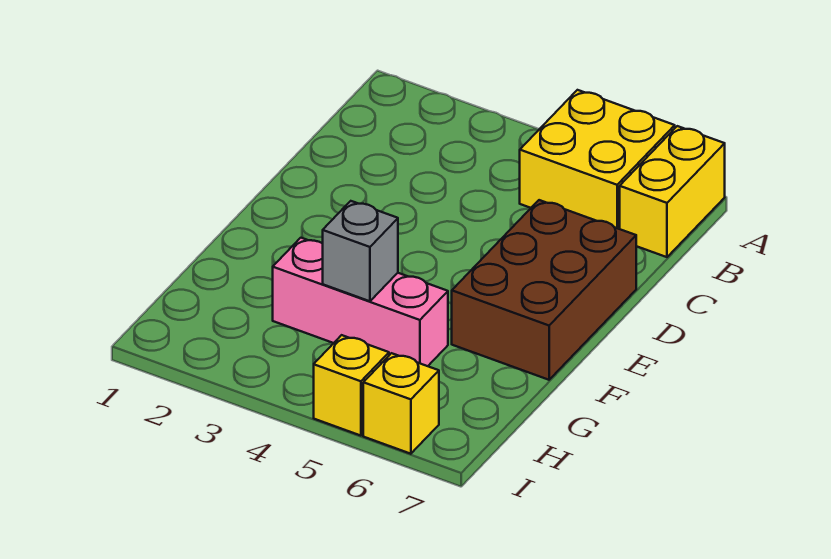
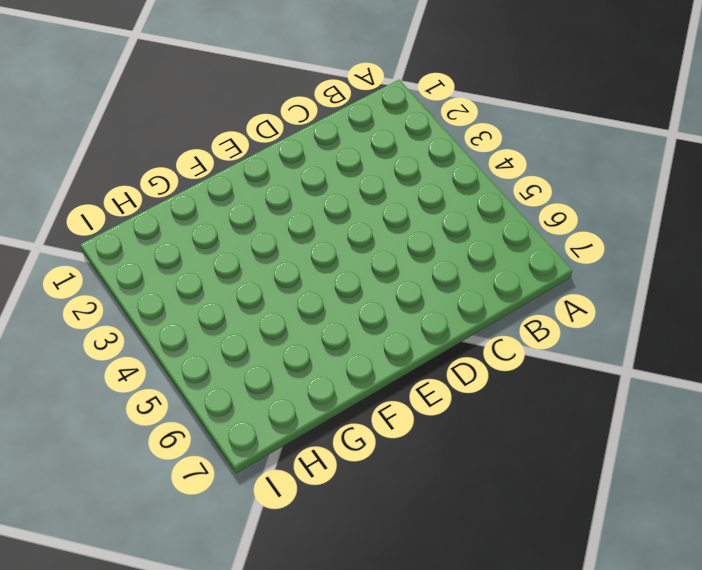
none -> yellow 2x2 brick [520,90,675,229]
none -> yellow 1x2 brick [620,126,725,257]

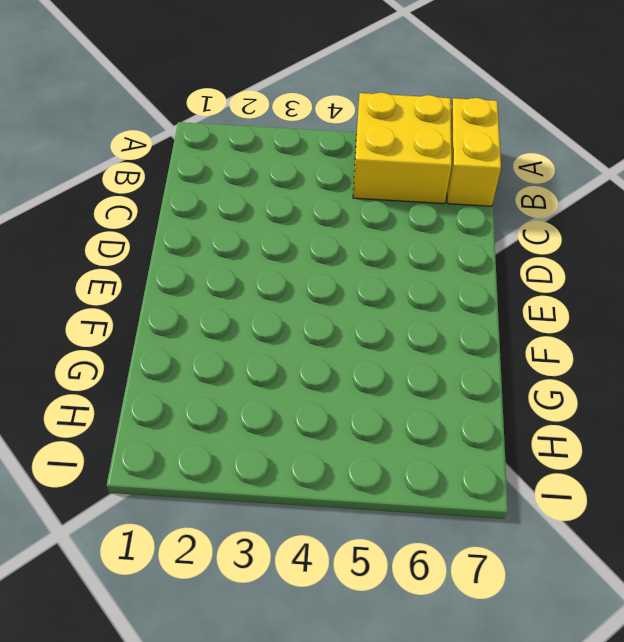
none -> brown 2x3 brick [452,200,636,380]
none -> pink 1x3 brick [273,238,448,366]

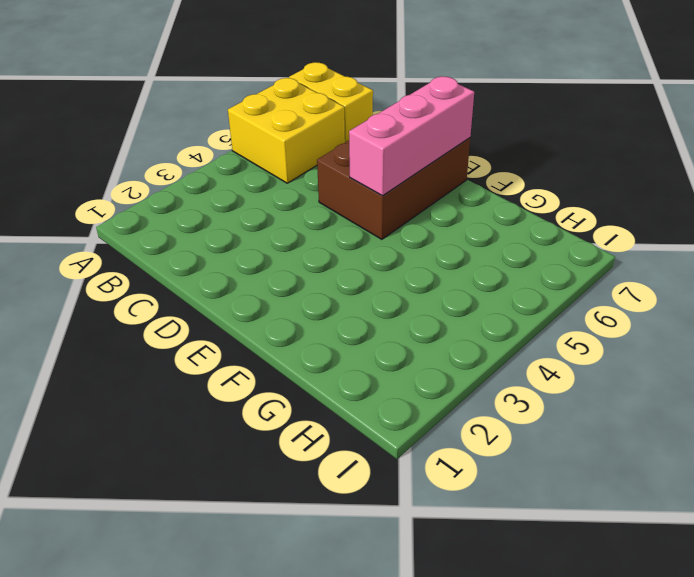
brown 2x3 brick [317,138,470,239] -> brown 2x3 brick turned to [452,200,636,380]
pink 1x3 brick [349,76,474,196] -> pink 1x3 brick moved to [273,238,448,366]
none -> yellow 1x1 brick [314,335,389,436]
none -> yellow 1x1 brick [363,353,439,454]

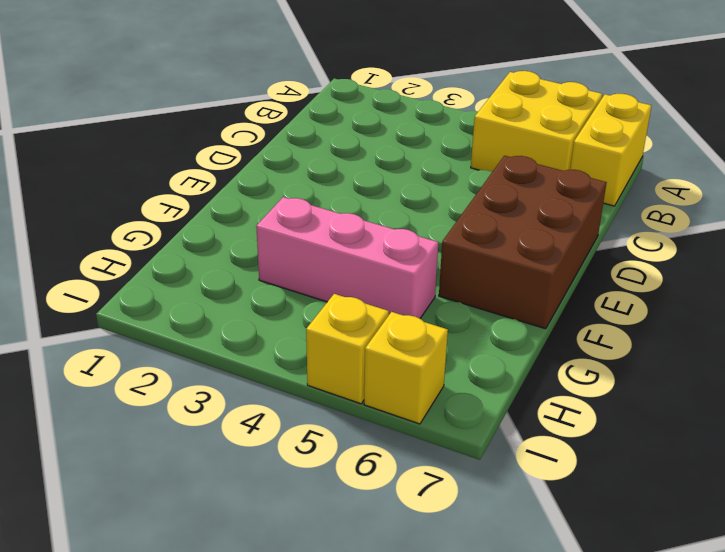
none -> grey 1x1 brick [323,201,398,301]

